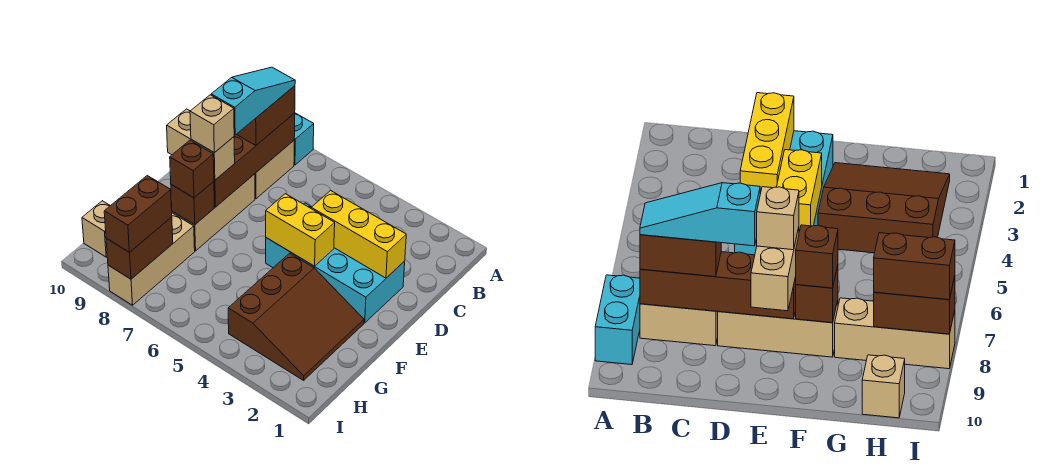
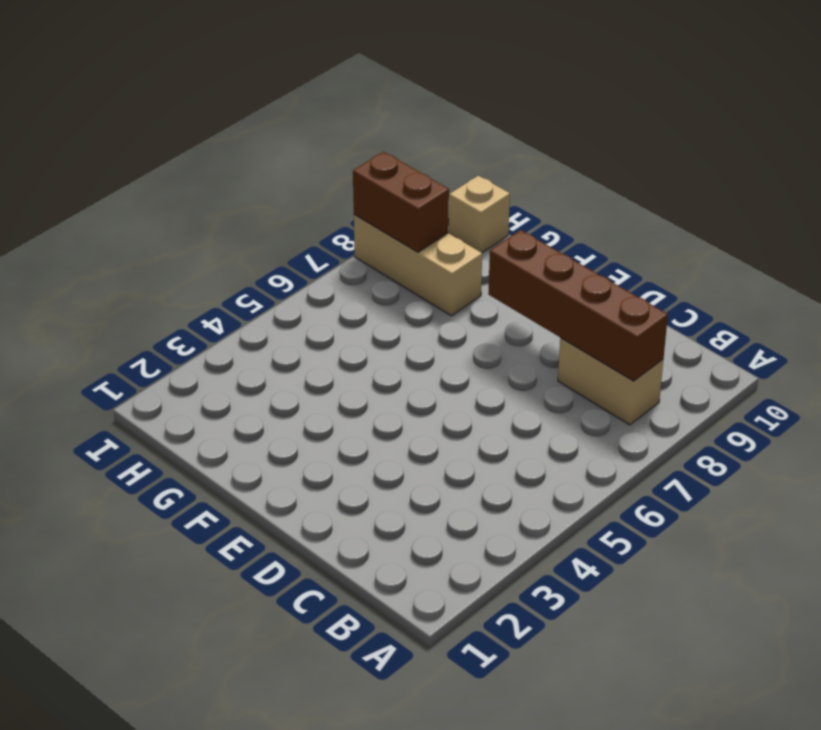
none -> cyan 1x2 brick [294,113,314,165]
none -> cyan 2x4 brick [266,203,405,323]
none -> tan 1x3 brick [172,174,255,251]

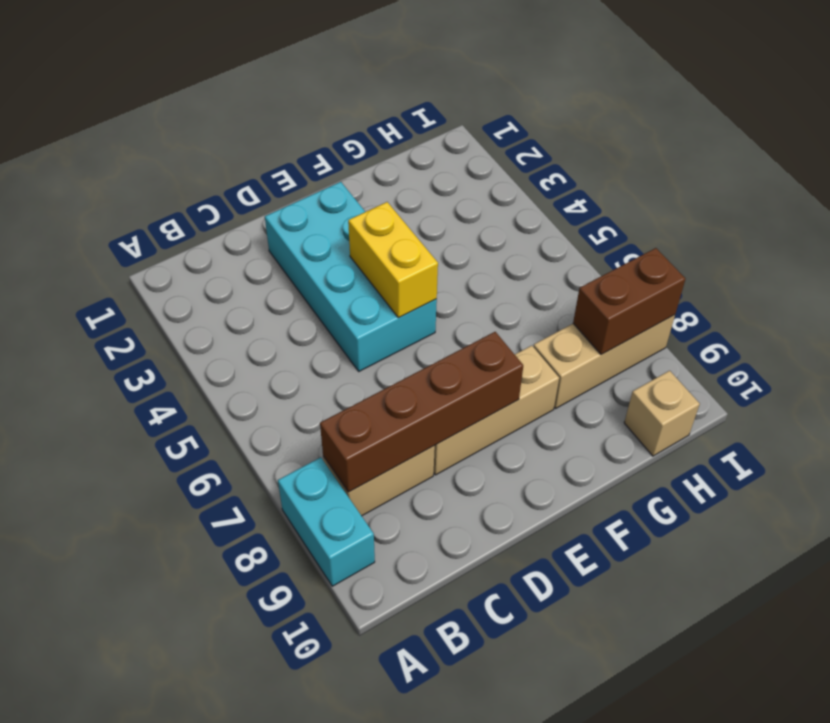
none -> brown 3x3 slope [228,253,364,380]
none -> yellow 1x3 brick [311,190,406,278]
none -> brown 1x1 brick [171,182,215,225]

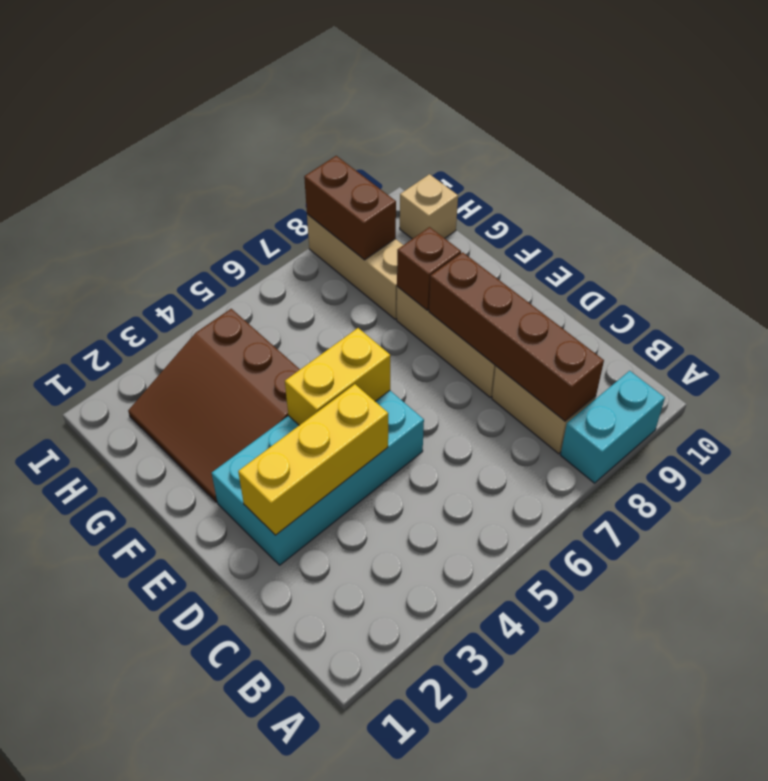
none -> brown 1x2 brick [237,86,295,145]
none -> tan 1x2 brick [167,109,235,180]
none -> brown 1x1 brick [170,140,214,198]

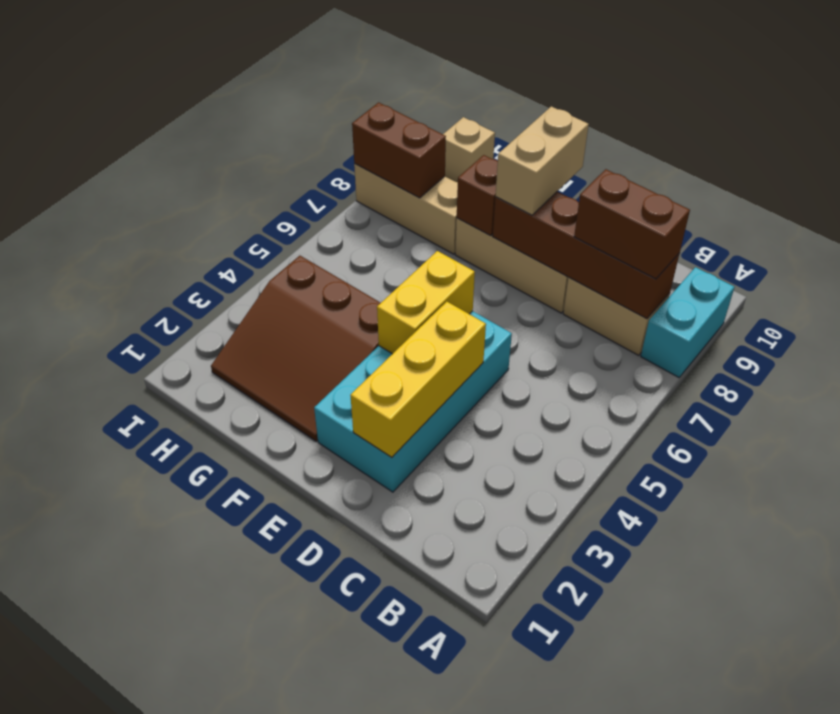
none -> brown 1x1 brick [170,140,214,198]
none -> brown 1x2 brick [104,176,172,252]
none -> cyan 1x3 slope [211,67,295,135]

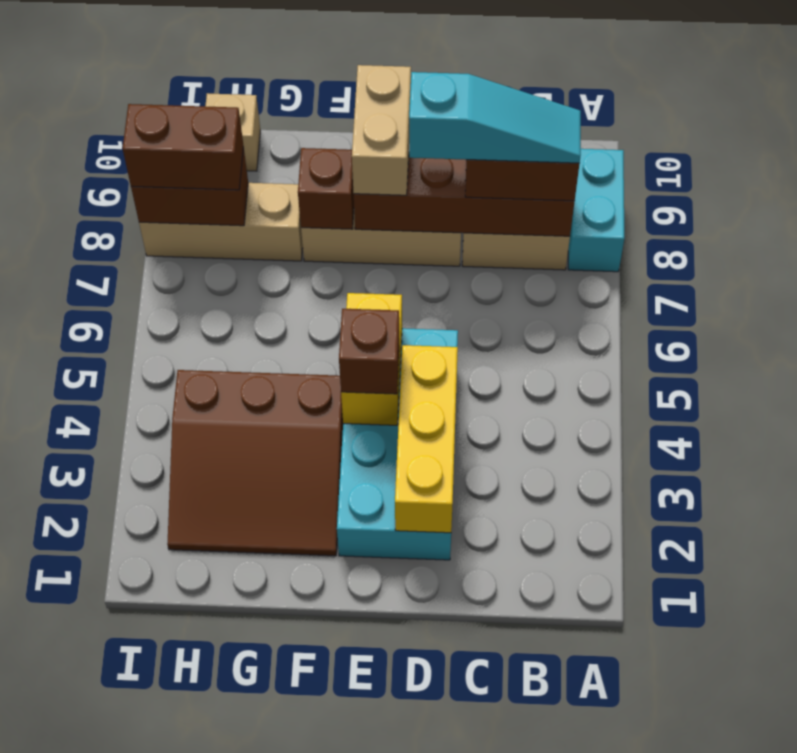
brown 1x1 brick [339,309,399,394] -> brown 1x1 brick moved to [170,140,214,198]
none -> tan 1x1 brick [190,95,234,153]

